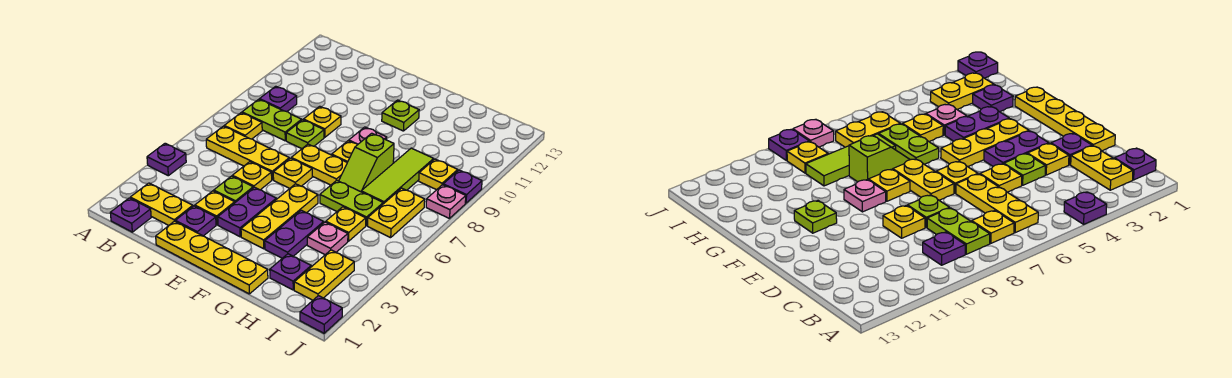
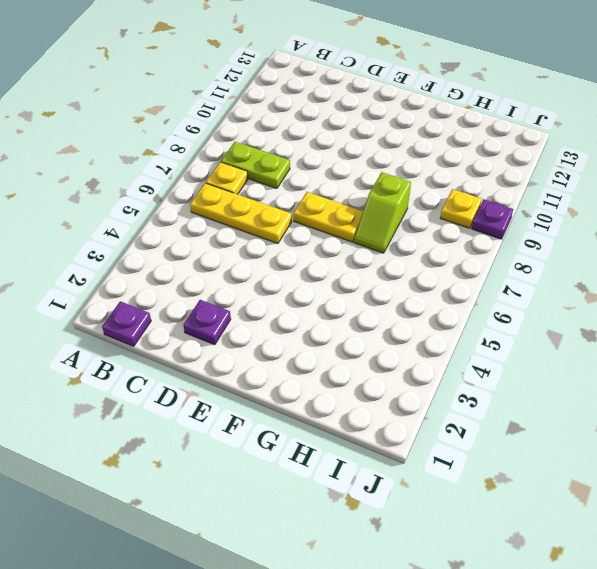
none -> purple 1x1 plate [147,143,186,176]
none -> yellow 1x2 plate [130,183,193,225]
none -> purple 1x1 plate [259,86,297,112]
none -> yellow 1x4 plate [156,221,268,294]

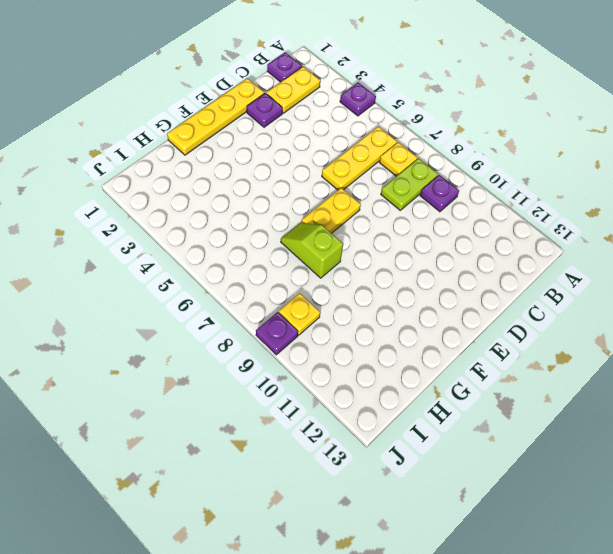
none -> yellow 1x1 plate [195,191,235,225]
none -> lime 1x1 plate [214,176,253,202]
none -> yellow 1x1 plate [233,162,272,190]
none -> lime 1x1 plate [286,120,324,149]

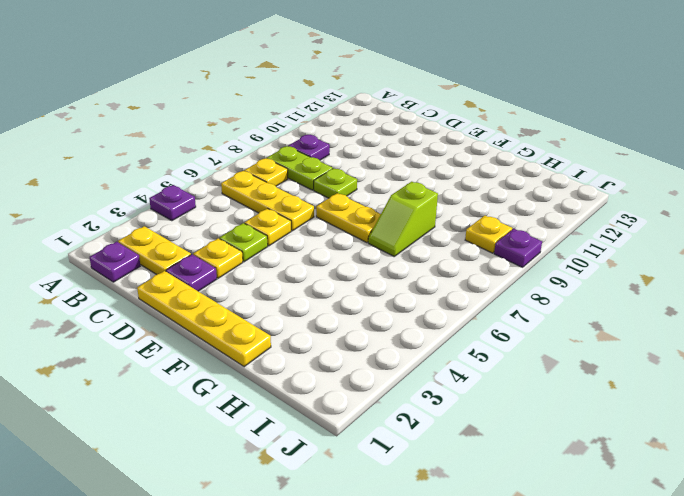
none -> yellow 1x1 plate [303,106,341,137]
none -> purple 1x2 plate [218,187,276,237]
none -> yellow 1x1 plate [273,158,312,189]
none -> yellow 1x3 plate [241,184,318,249]

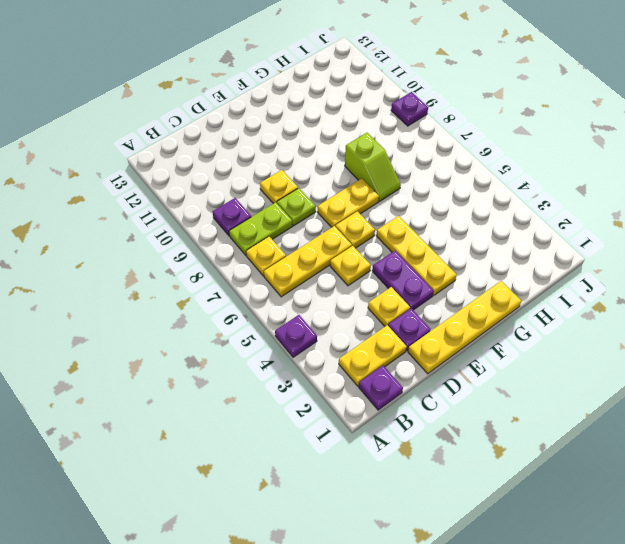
none -> lime 1x1 plate [214,176,253,202]
none -> yellow 1x1 plate [332,141,357,162]
none -> pink 1x1 plate [349,127,387,145]
none -> lime 1x1 plate [382,100,419,131]

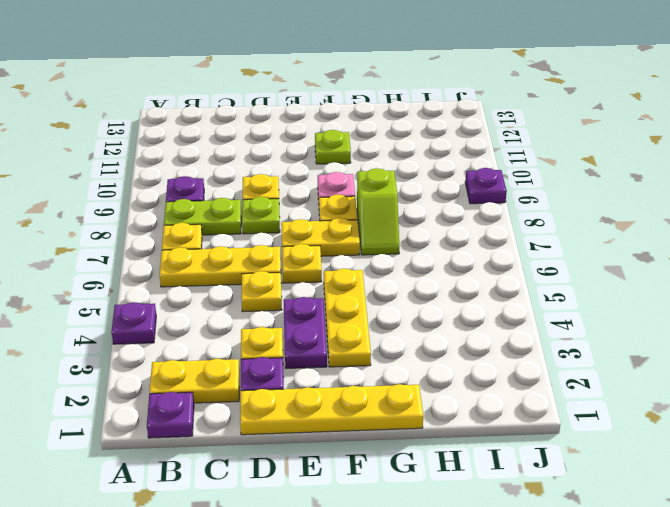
none -> lime 1x1 plate [214,176,253,202]
none -> purple 1x2 plate [265,210,324,258]
none -> lime 1x2 plate [320,180,383,226]
none -> purple 1x1 plate [270,254,311,290]

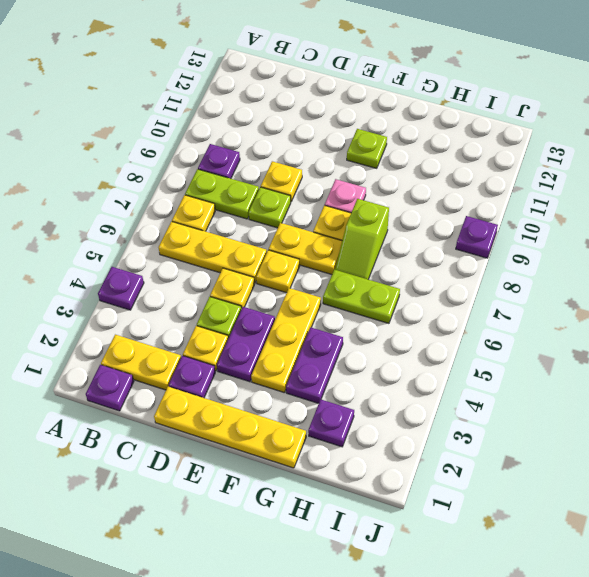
none -> pink 1x1 plate [307,222,348,255]
none -> yellow 1x1 plate [326,207,366,241]
none -> lime 1x3 tile [361,148,434,204]
none -> yellow 1x2 plate [294,250,354,300]

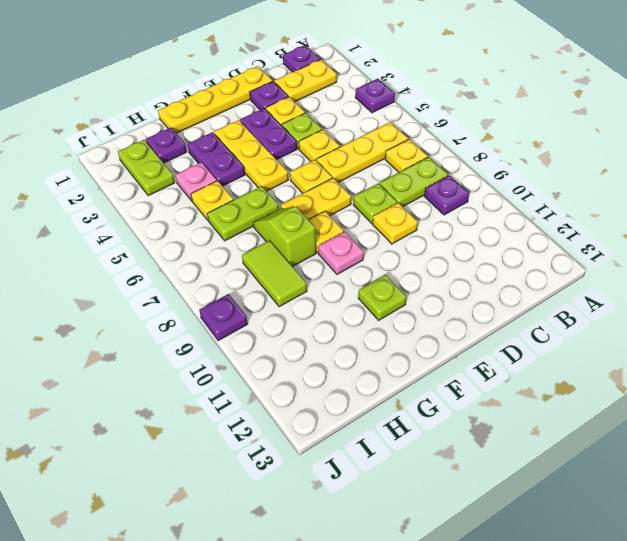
lime 1x2 tile [242,240,307,307] -> lime 1x3 tile [361,148,434,204]
lime 1x2 plate [118,140,175,196] -> yellow 1x2 plate [294,250,354,300]
none -> yellow 1x2 plate [368,188,425,238]
none -> yellow 1x1 plate [419,159,458,190]
none -> purple 1x1 plate [300,296,342,333]
none -> pink 1x1 plate [426,185,466,218]

